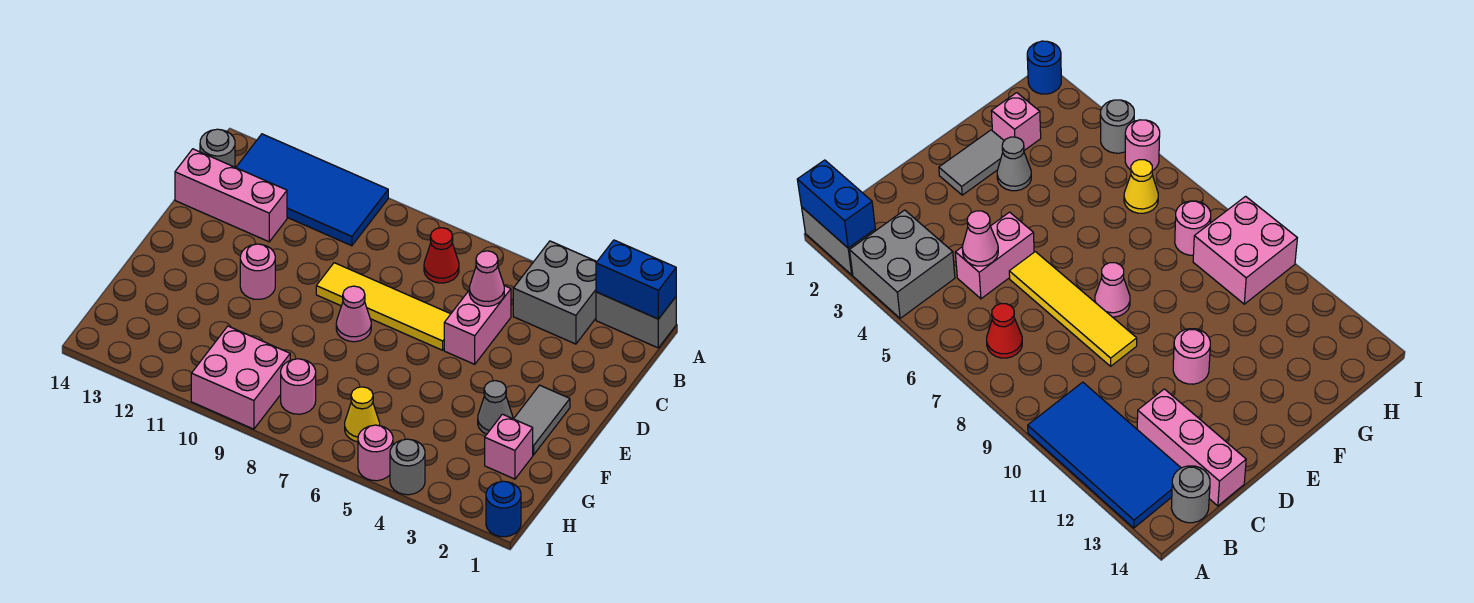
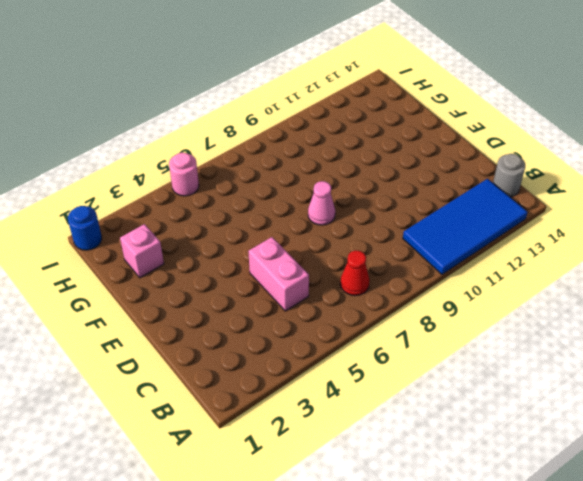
none -> grey 1x2 brick [596,292,676,348]
none -> grey 2x2 brick [513,241,597,344]
none -> pink 1x3 brick [175,149,287,242]

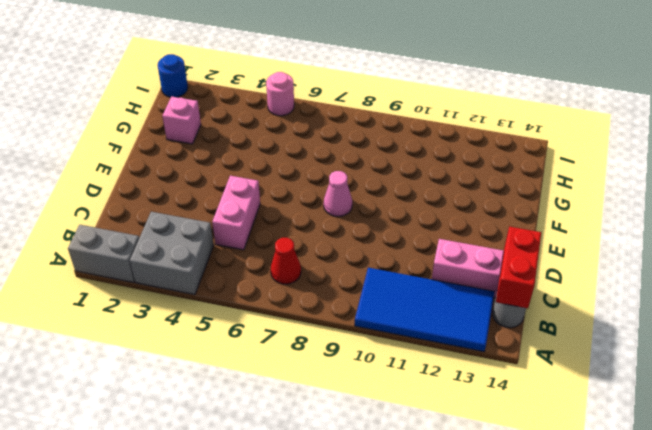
red 1x2 brick [496,227,541,308] -> none
none -> yellow 1x4 tile [316,263,450,350]
none -> grey 1x2 tile [514,385,570,455]
none -> pink 1x1 round brick [240,244,275,299]

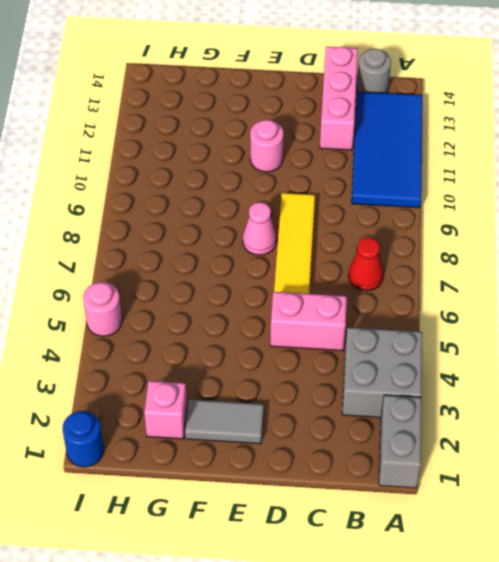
none -> grey 1x1 cone [478,381,513,434]
none -> yellow 1x1 cone [345,387,380,442]
none -> pink 1x1 round brick [281,359,316,414]

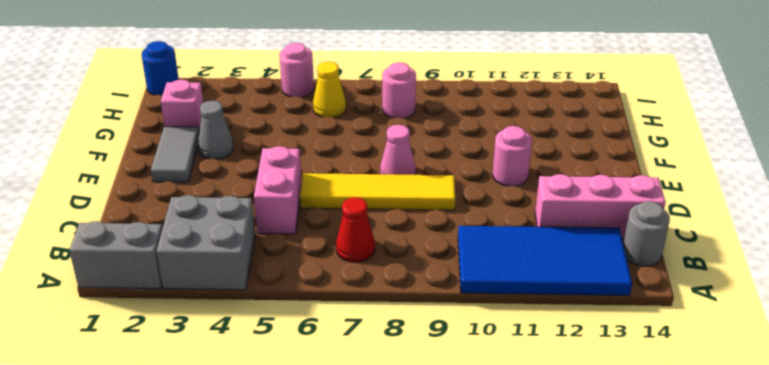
none -> pink 2x2 brick [191,326,290,429]
none -> grey 1x1 round brick [390,439,425,495]
none -> blue 1x2 brick [596,240,676,319]

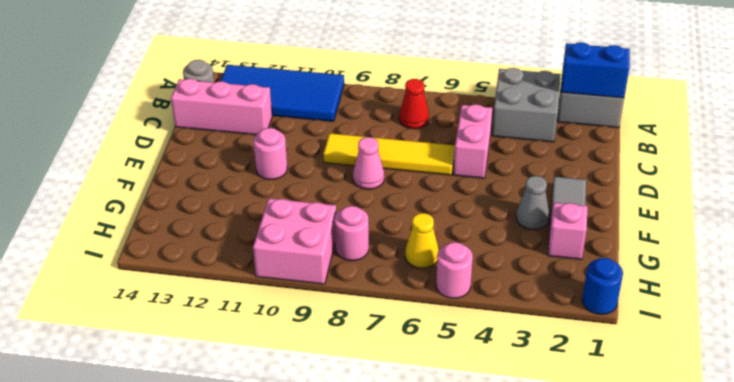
none -> grey 1x1 round brick [390,439,425,495]
none -> pink 1x1 cone [469,251,504,306]

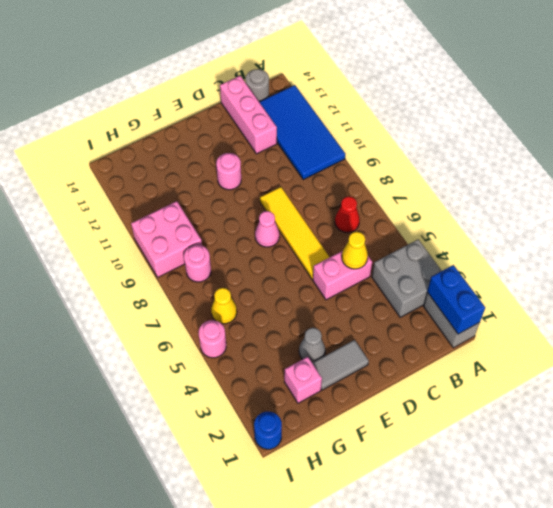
yellow 1x1 cone [342,232,368,269] -> pink 1x1 cone [469,251,504,306]
none -> grey 1x1 round brick [390,439,425,495]

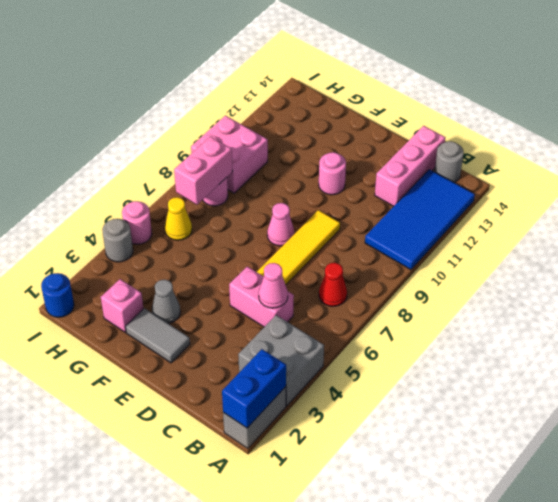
pink 1x2 brick [174,137,233,205] -> none

